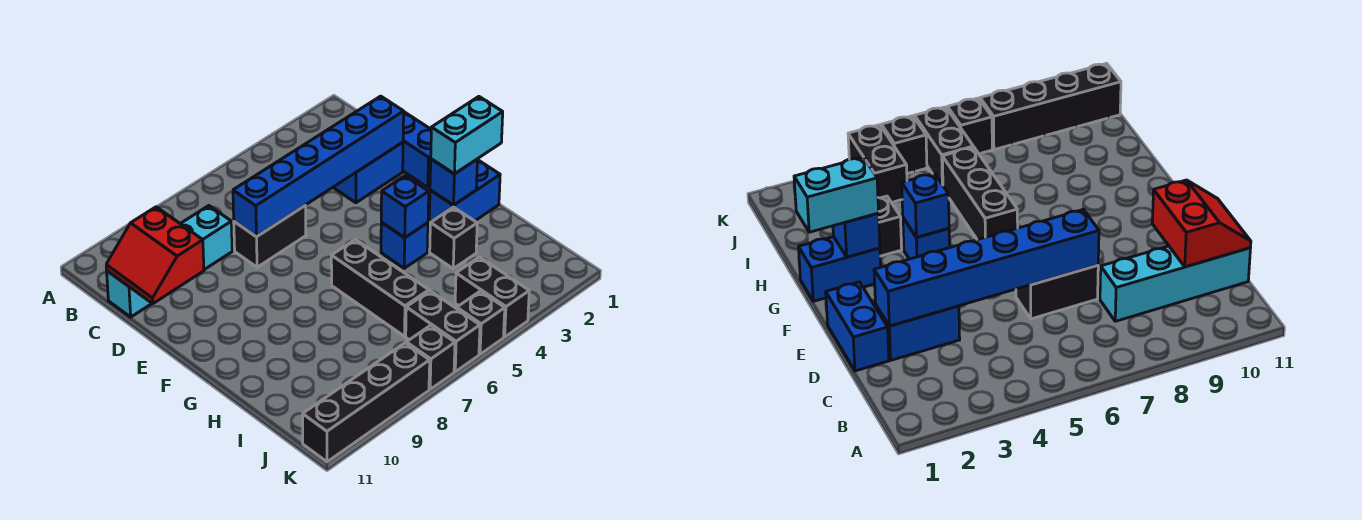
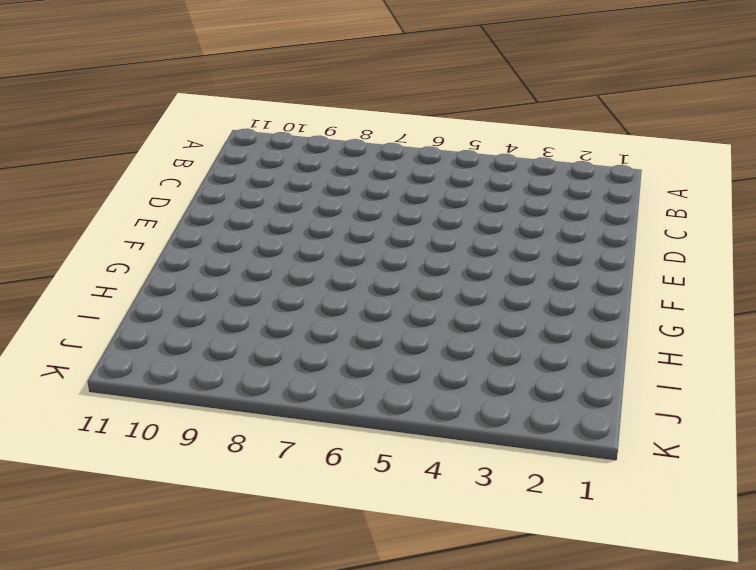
none -> cyan 1x4 brick [107,206,232,317]
none -> blue 1x2 brick [403,112,431,187]
none -> blue 1x2 brick [333,142,403,203]

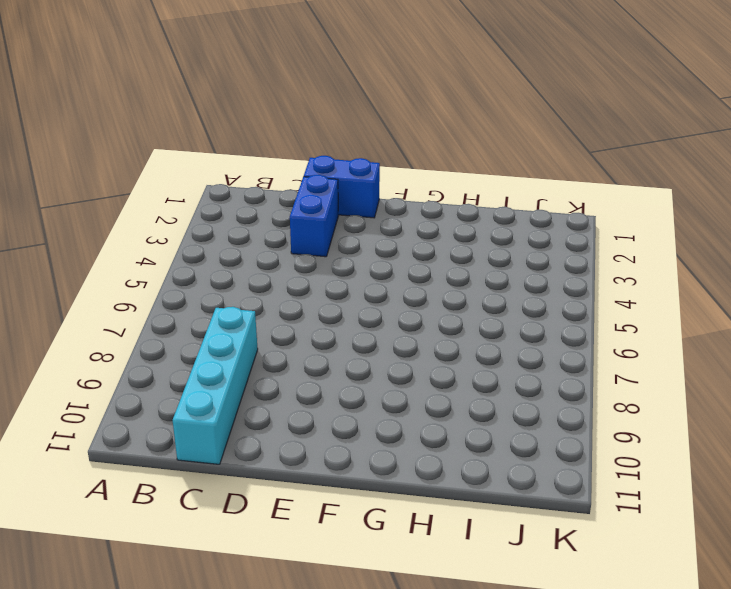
none -> black 1x2 brick [234,206,306,267]
none -> blue 1x2 brick [429,160,500,222]
none -> blue 1x1 brick [381,222,428,268]

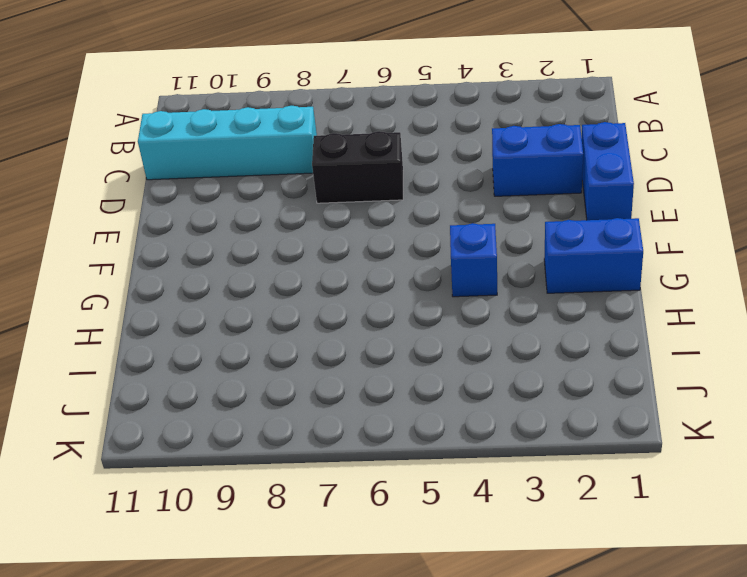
none -> black 1x3 brick [331,240,429,336]
none -> black 1x1 brick [430,207,477,269]
none -> black 1x2 brick [455,257,529,337]

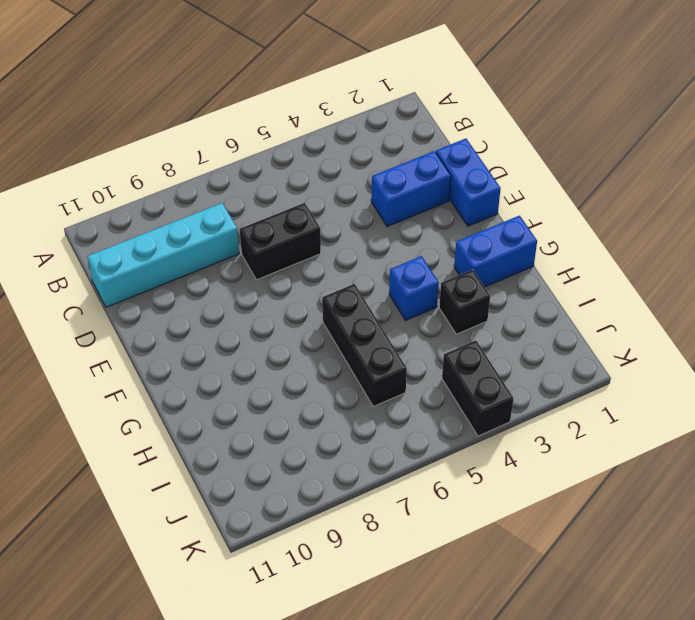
none -> black 1x2 brick [406,291,480,372]
none -> black 1x1 brick [456,291,505,354]
none -> black 1x1 brick [406,326,455,389]

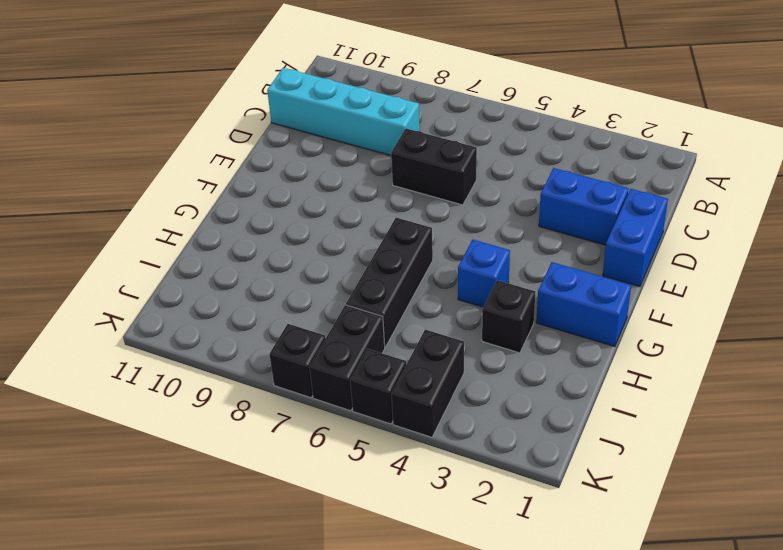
none -> black 1x4 brick [303,343,430,462]
none -> red 2x2 slope [106,207,204,304]
none -> blue 1x6 brick [233,96,404,237]

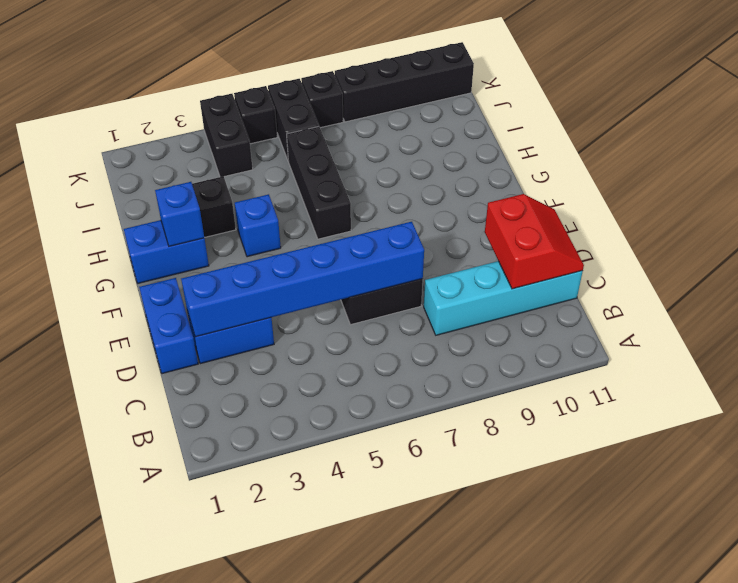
none -> blue 1x1 brick [381,176,429,238]
none -> cyan 1x2 brick [431,97,503,174]

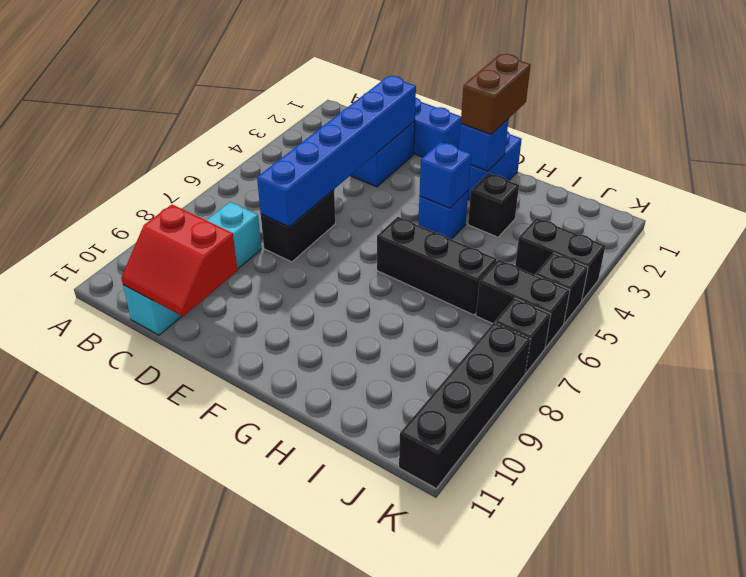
brown 1x2 brick [461,54,531,135] -> cyan 1x2 brick [431,97,503,174]

